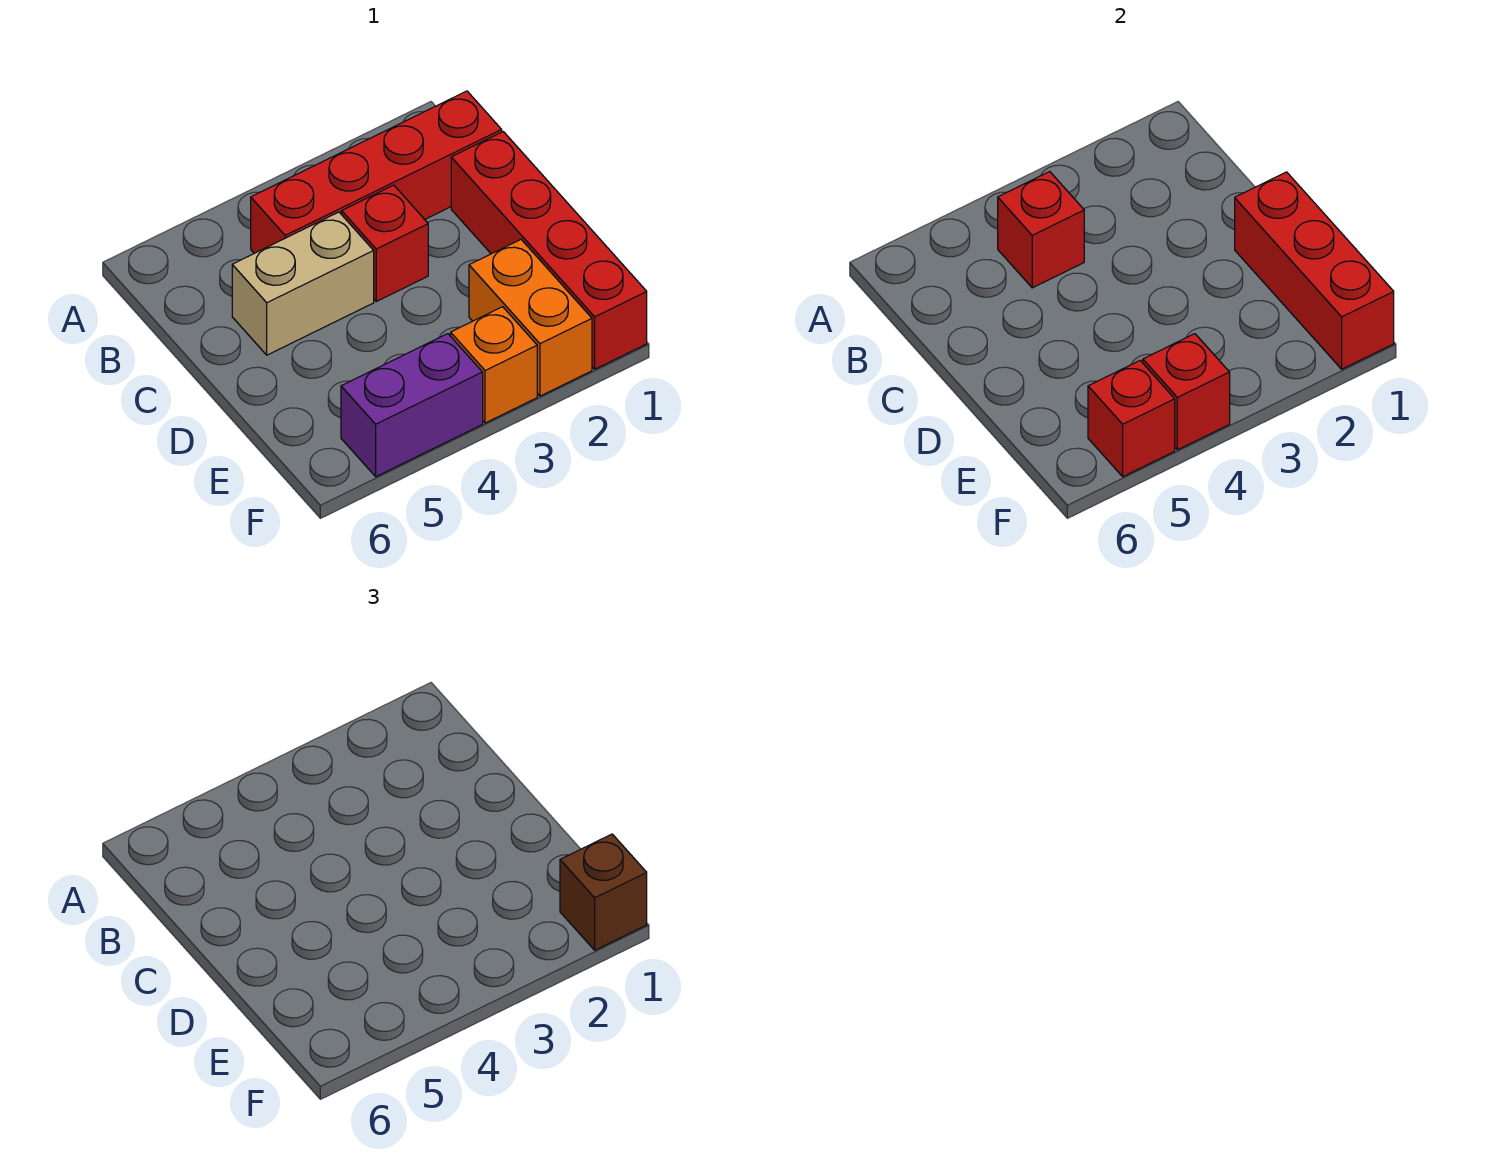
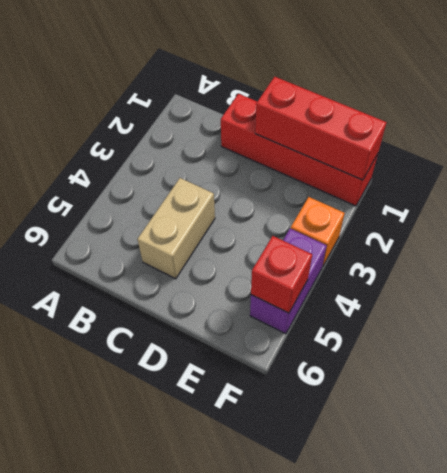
none -> red 1x4 brick [251,91,502,253]
none -> red 1x1 brick [342,185,428,301]
none -> orange 1x2 brick [469,240,592,396]

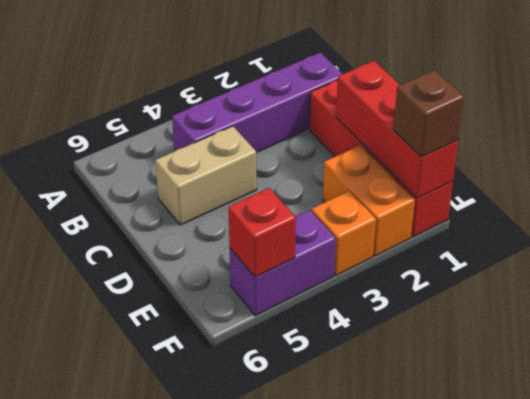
purple 1x4 brick [172,53,342,153] -> red 1x4 brick [251,91,502,253]
none -> red 1x1 brick [342,185,428,301]
none -> red 1x1 brick [998,172,1084,288]
none -> red 1x1 brick [1143,334,1230,450]

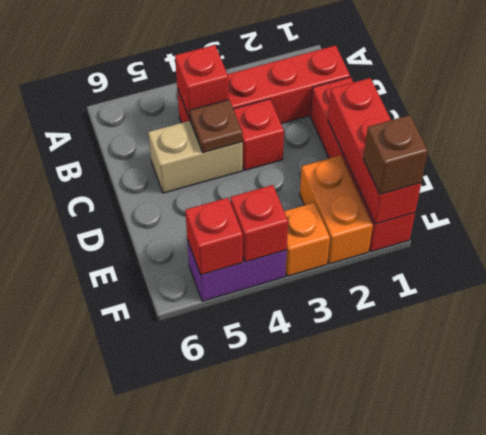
brown 1x1 plate [190,100,243,153] -> none

